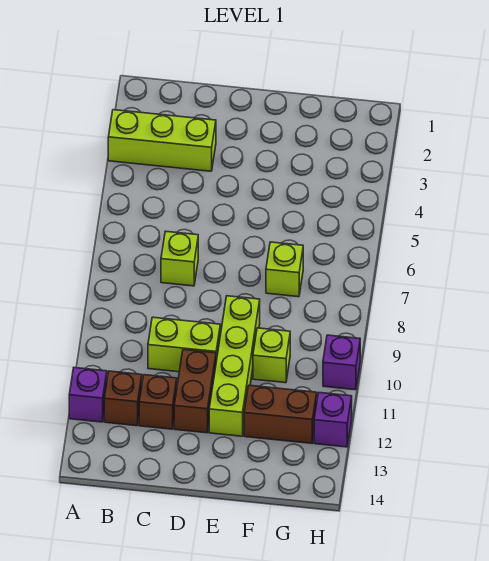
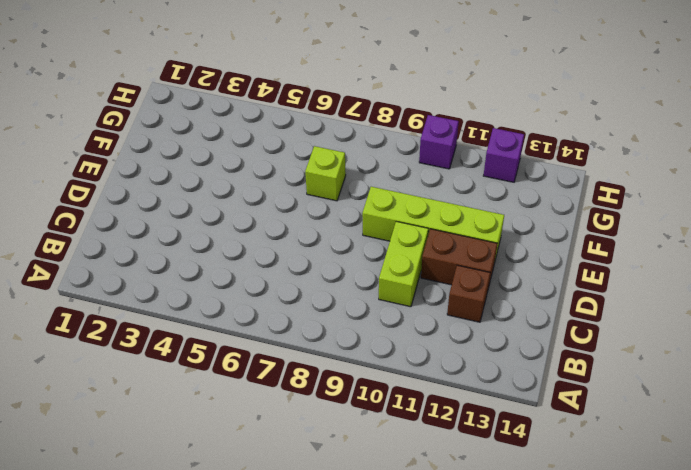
none -> lime 1x3 brick [108,110,216,171]
none -> purple 1x1 brick [69,368,107,422]
none -> brown 1x1 brick [104,371,142,426]

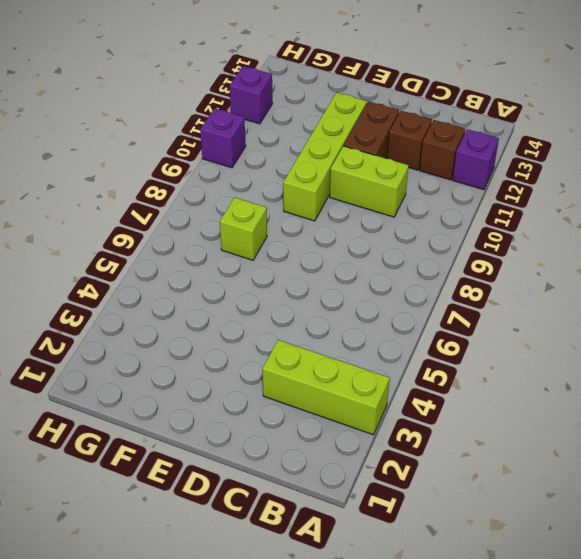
none -> lime 1x1 brick [161,231,198,286]
none -> lime 1x1 brick [253,328,290,383]
none -> brown 1x2 brick [244,385,317,443]

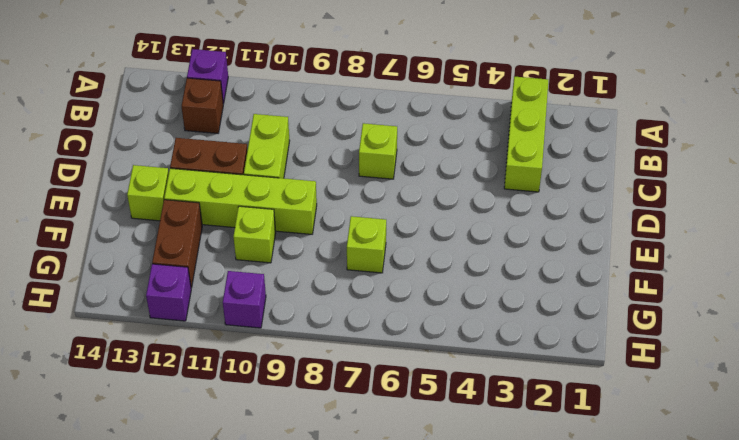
lime 1x1 brick [127,165,169,221] -> none
none -> brown 1x1 brick [139,375,177,429]

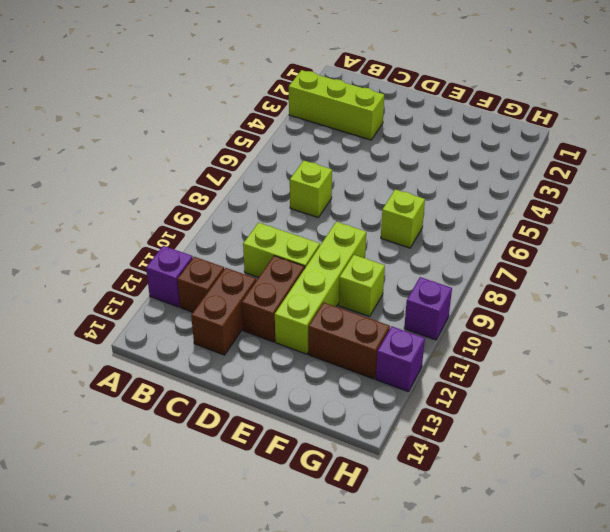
brown 1x2 brick [191,268,256,355] -> brown 1x1 brick [139,375,177,429]

